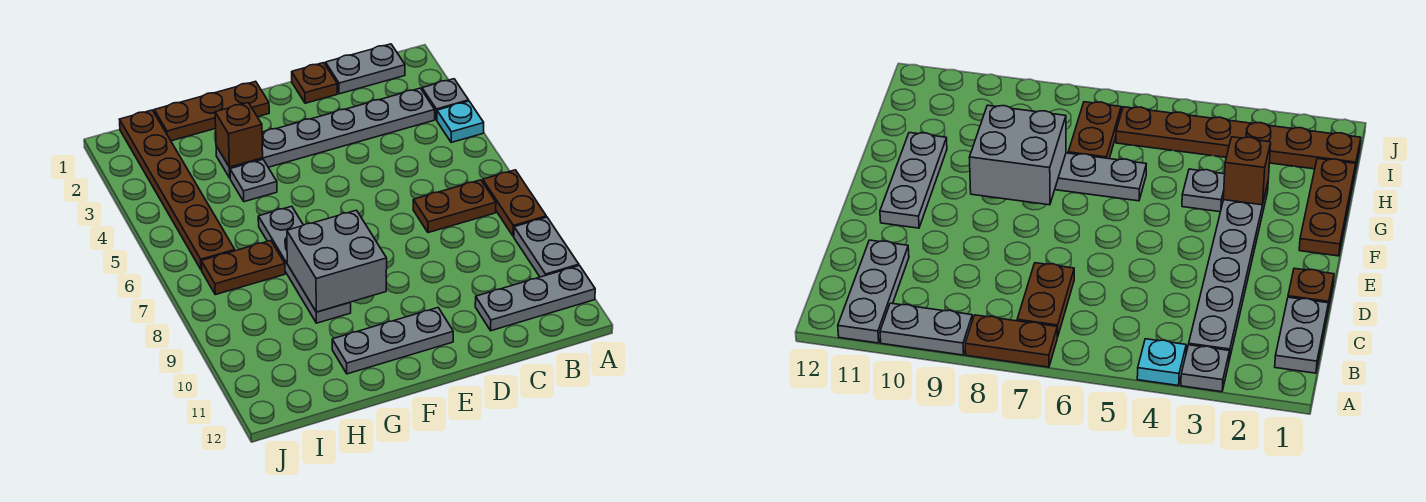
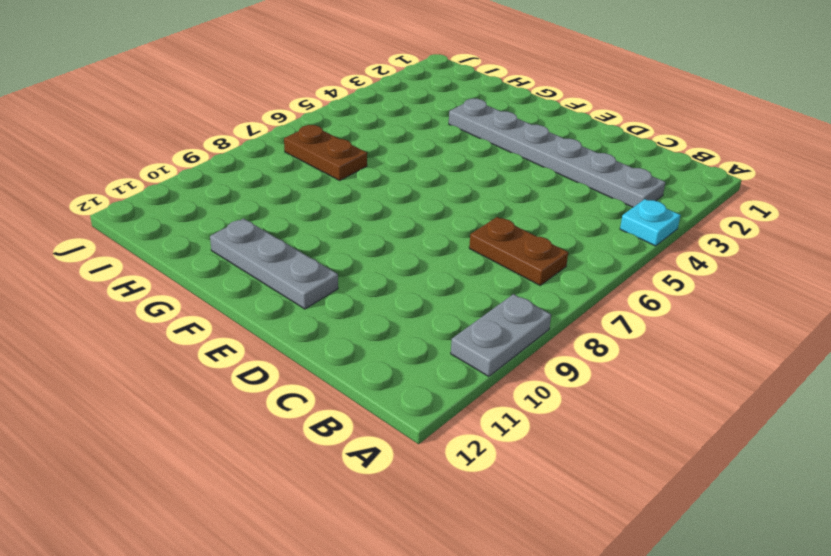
none -> grey 1x1 plate [422,79,469,120]
none -> brown 1x2 plate [483,170,546,236]
none -> grey 1x3 plate [475,266,595,331]

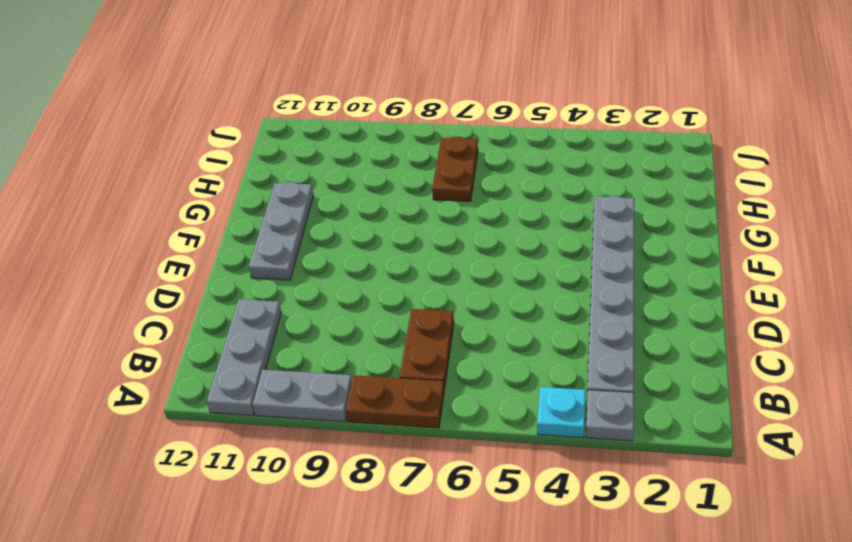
none -> grey 1x2 plate [326,44,405,94]
none -> brown 1x1 plate [292,63,337,103]
none -> brown 1x3 plate [154,81,269,141]

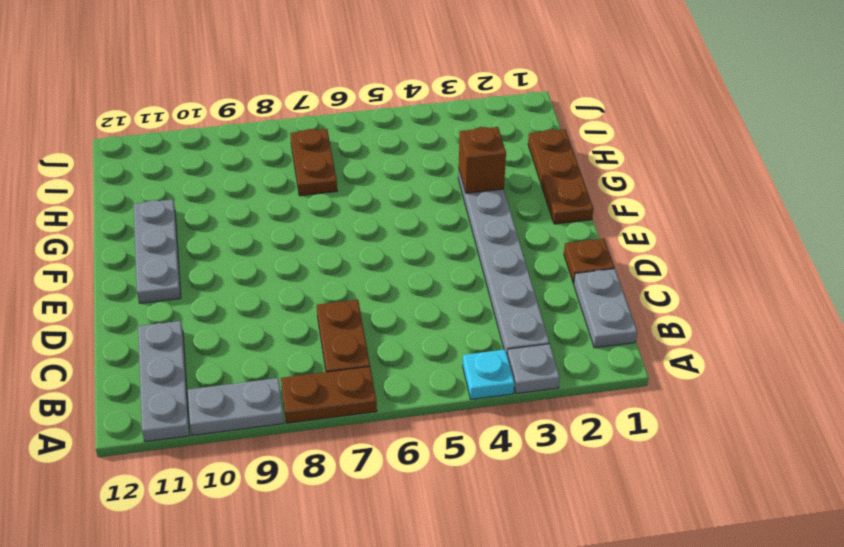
none -> grey 1x1 plate [230,160,277,202]
none -> grey 1x4 plate [258,206,351,323]
none -> brown 1x6 plate [120,110,235,270]

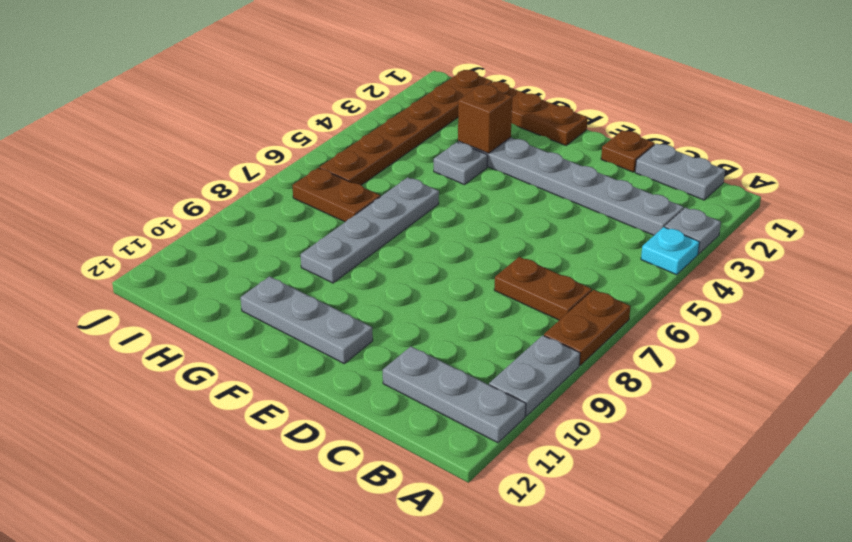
none -> grey 2x2 brick [287,210,387,312]

